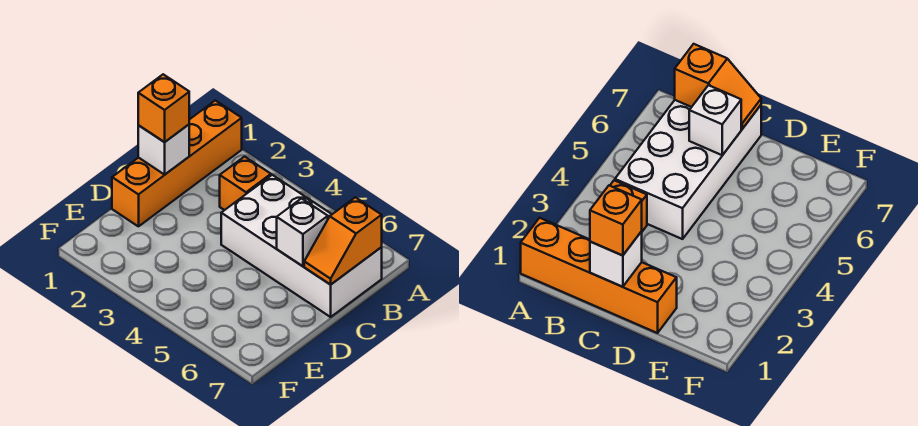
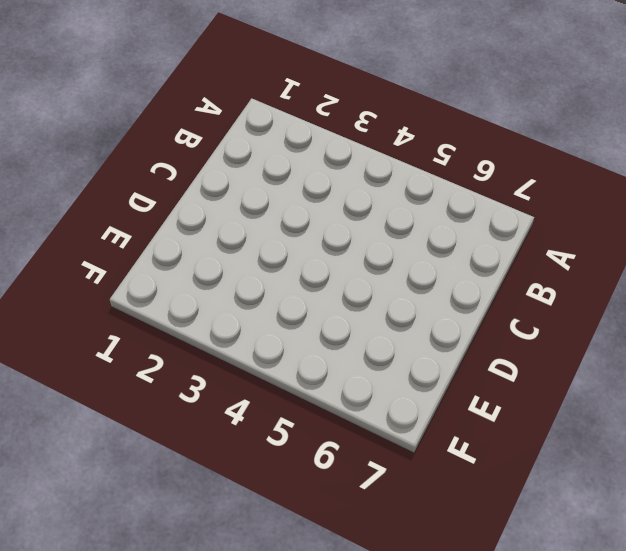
none -> orange 1x4 brick [112,100,242,226]
none -> orange 1x1 brick [220,157,271,210]

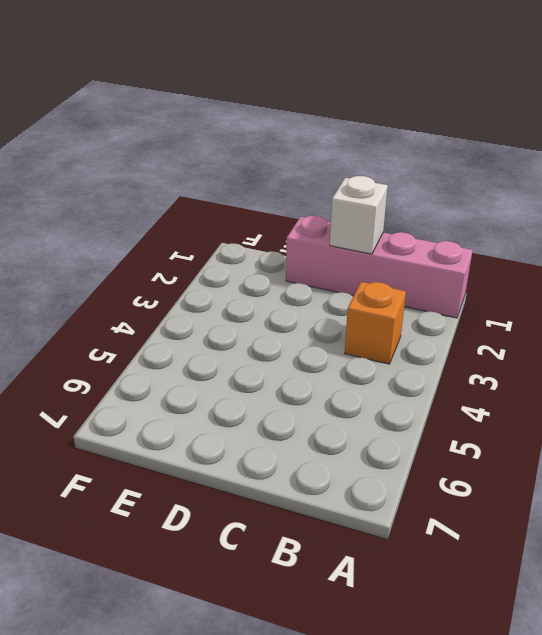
pink 1x4 brick [286,216,473,318] -> orange 1x4 brick [112,100,242,226]
none -> white 2x4 brick [221,175,382,317]
none -> orange 1x2 slope [304,197,382,285]

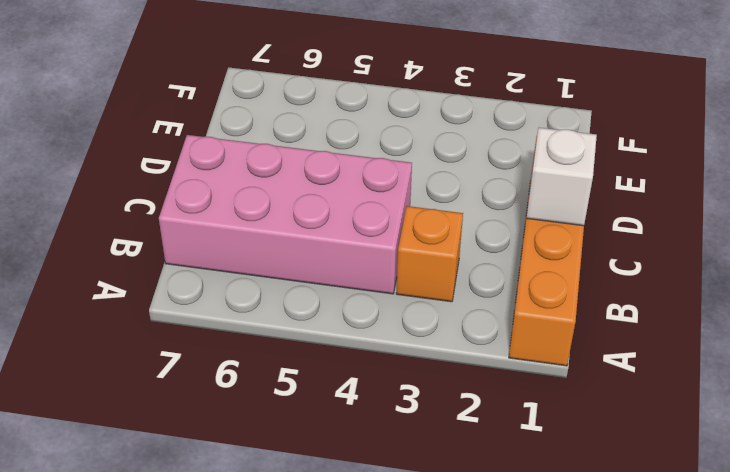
pink 2x4 brick [159,135,412,294] -> white 2x4 brick [221,175,382,317]
none -> orange 1x2 slope [304,197,382,285]
none -> white 1x1 brick [277,199,328,266]

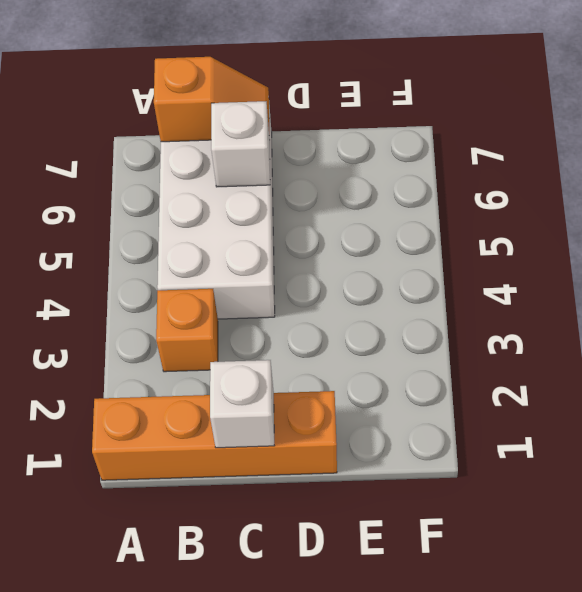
none -> orange 1x1 brick [138,74,189,142]

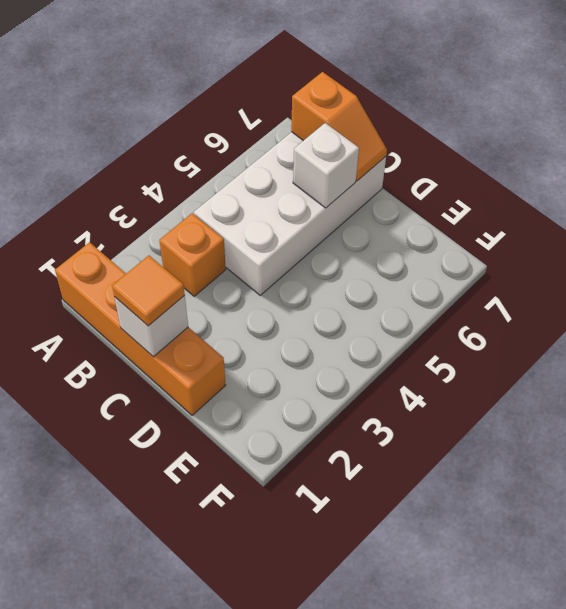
orange 1x1 tile [112,256,185,326] -> orange 1x1 brick [138,74,189,142]

